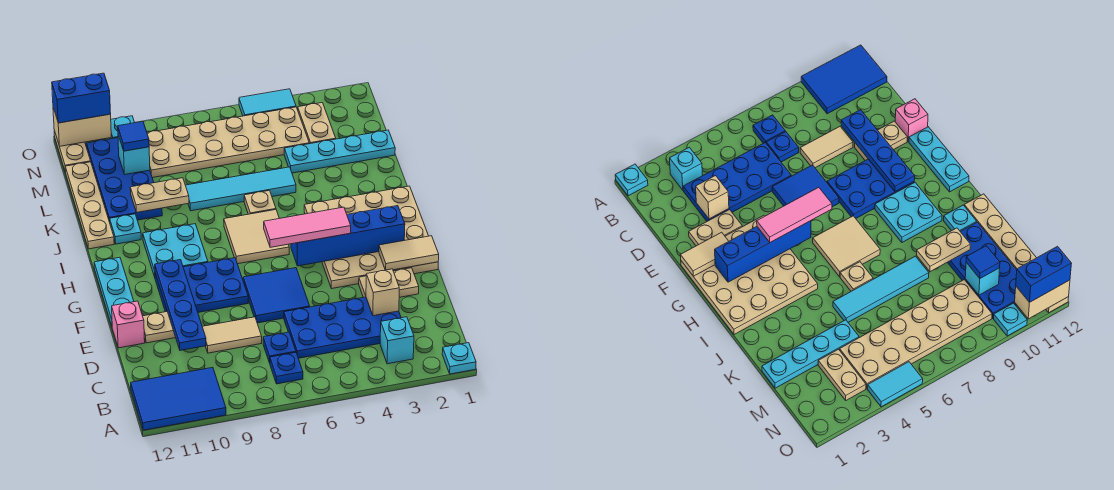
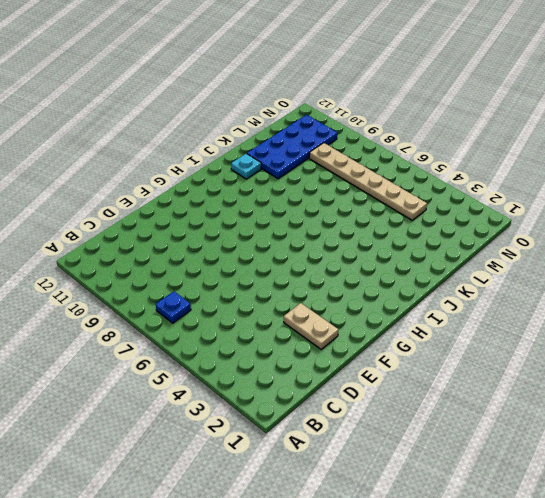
tan 1x6 plate [309,143,427,220] -> tan 2x6 plate [147,107,309,178]
none -> cyan 1x1 plate [442,343,476,374]
none -> blue 2x3 tile [131,367,226,430]
none -> cyan 1x1 brick [380,317,414,364]
none -> blue 2x4 plate [284,297,401,358]

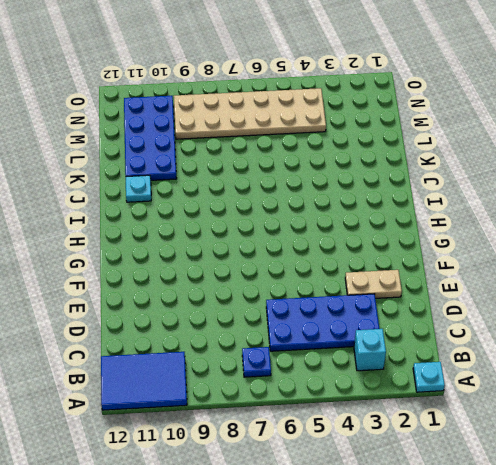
none -> blue 1x1 plate [263,332,296,363]
none -> tan 1x2 tile [202,317,262,353]
none -> blue 2x2 tile [243,268,310,323]
none -> tan 1x2 plate [143,312,176,343]

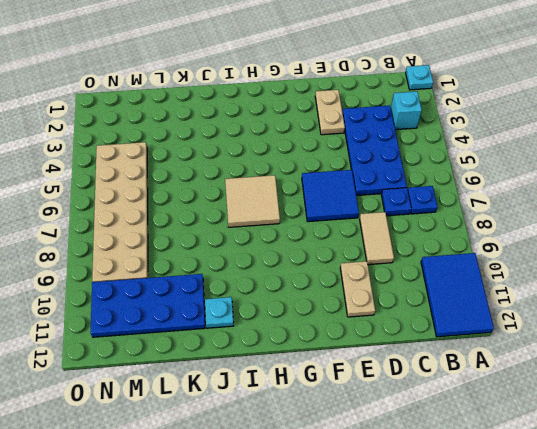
none -> pink 1x1 brick [112,301,145,348]
none -> tan 4x4 plate [304,186,438,289]
none -> blue 2x3 plate [155,258,248,312]
none -> cyan 1x3 plate [94,257,134,326]

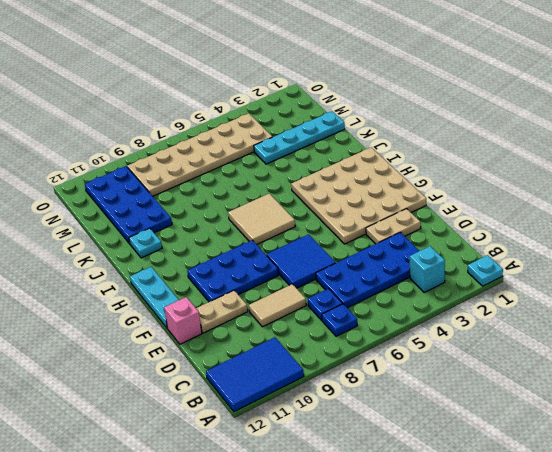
none -> cyan 2x2 plate [143,224,208,277]
none -> tan 1x1 plate [244,191,276,214]
none -> tan 1x4 plate [65,162,114,249]
none -> cyan 1x4 tile [185,167,296,211]

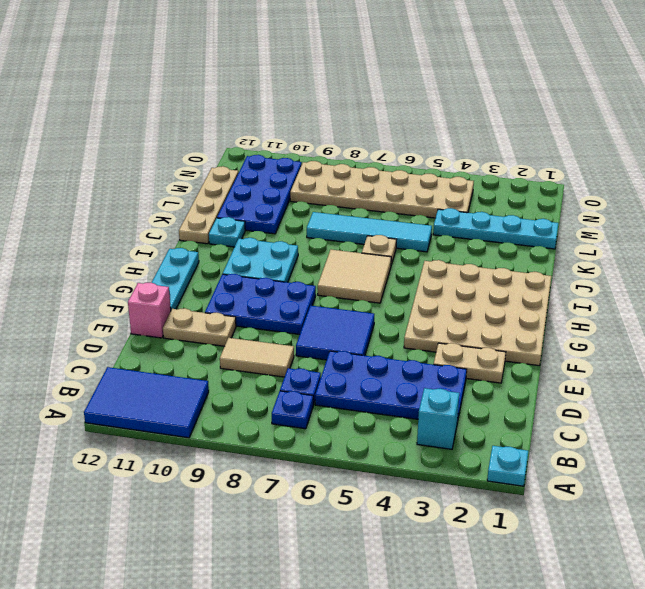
none -> tan 1x2 plate [298,103,336,144]
none -> tan 1x2 plate [54,131,91,173]
none -> cyan 1x2 tile [239,89,296,116]
none -> cyan 1x1 plate [111,116,135,139]

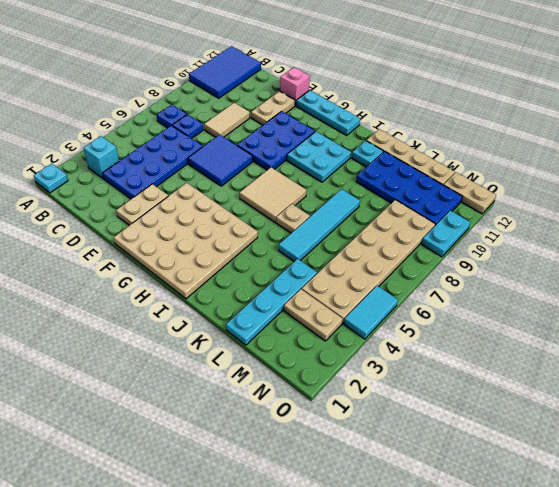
cyan 1x2 plate [422,211,470,257] -> cyan 1x1 plate [111,116,135,139]
none -> tan 1x1 brick [366,269,399,316]
none -> blue 1x4 plate [155,260,206,350]
none -> tan 1x2 tile [379,236,439,270]
none -> blue 1x4 brick [291,206,405,266]

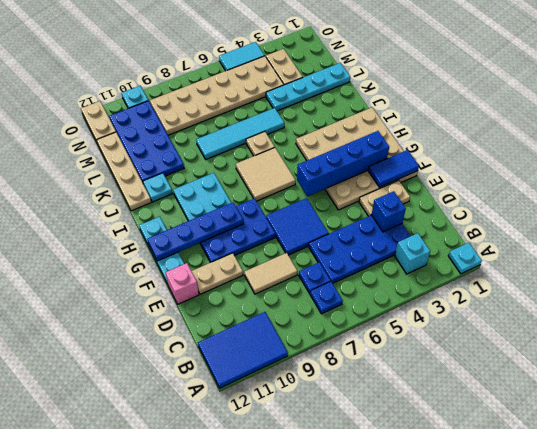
blue 1x1 brick [372,191,406,232] -> tan 1x1 brick [366,269,399,316]
blue 1x2 tile [368,150,419,187] -> tan 1x2 tile [379,236,439,270]
blue 1x4 plate [147,203,243,261] -> blue 1x4 plate turned to [155,260,206,350]
none -> tan 1x2 plate [130,178,189,213]
none -> cyan 1x1 brick [118,135,150,174]
none -> tan 1x2 brick [53,107,111,146]
none -> pink 1x3 tile [264,207,351,247]

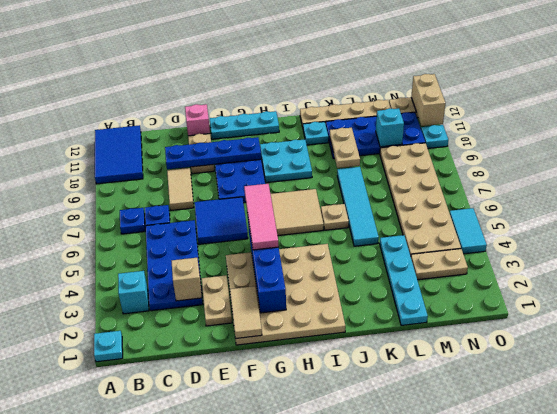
none -> blue 1x1 tile [118,122,149,151]
none -> blue 1x2 brick [52,73,111,123]

